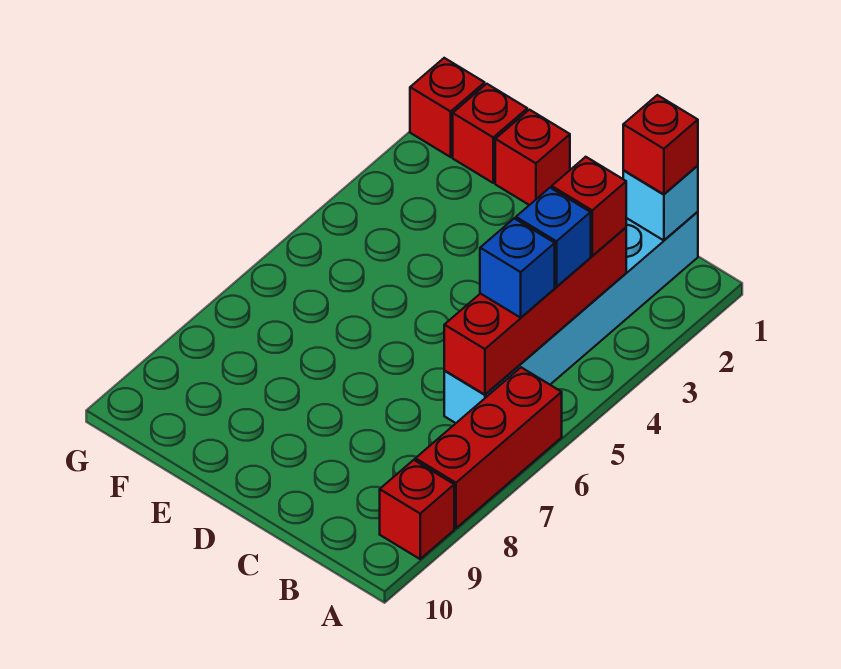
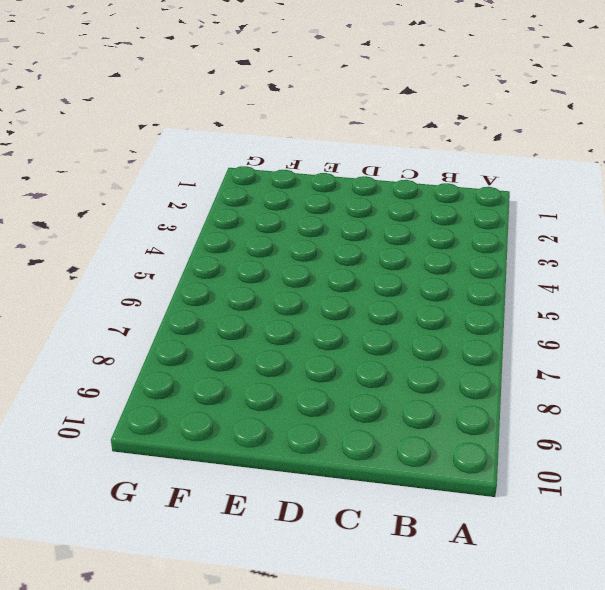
none -> red 1x3 brick [415,367,562,528]
none -> red 1x1 brick [380,460,454,559]
none -> cyan 1x6 brick [444,212,698,423]

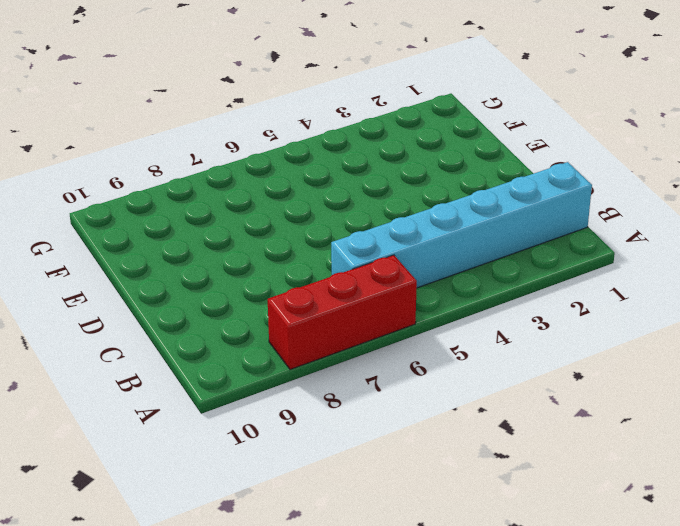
none -> red 1x1 brick [380,460,454,559]
none -> red 1x1 brick [495,110,570,205]
none -> red 1x1 brick [453,84,527,183]

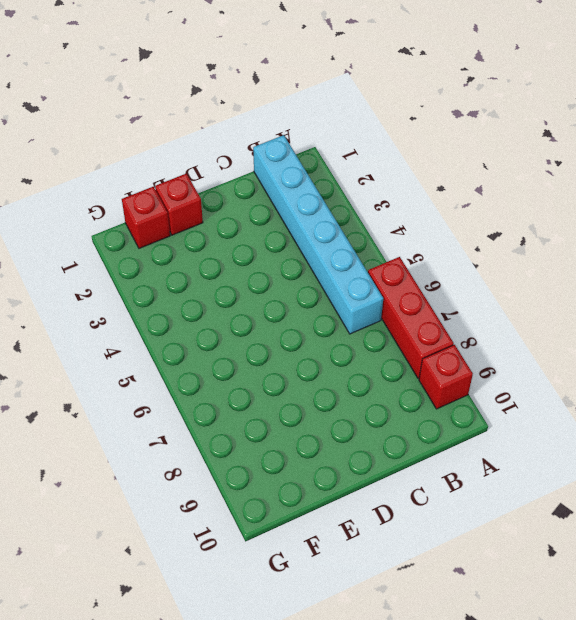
none -> red 1x1 brick [410,58,485,157]
none -> cyan 1x1 brick [623,166,698,240]
none -> red 1x4 brick [444,228,626,395]

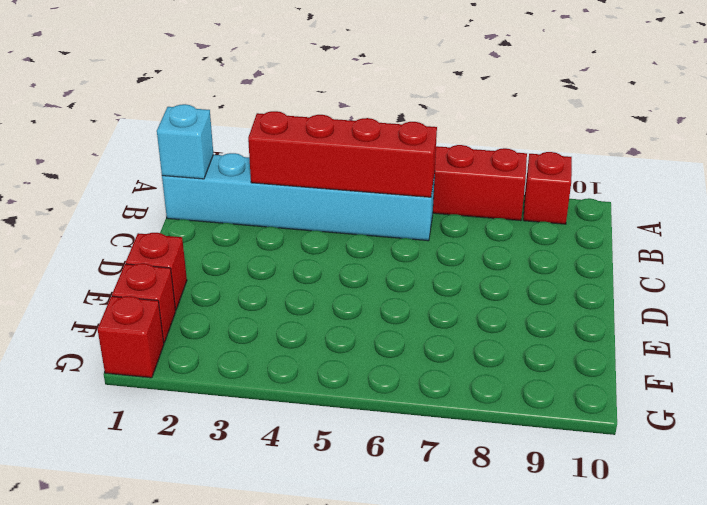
none -> red 1x1 brick [623,95,698,194]
none -> red 1x1 brick [552,157,626,256]
none -> blue 1x1 brick [516,188,591,287]

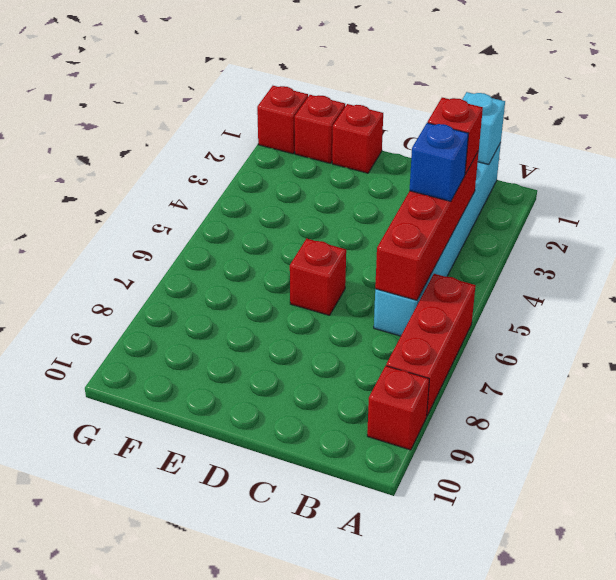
red 1x1 brick [290,238,346,315] -> red 1x1 brick moved to [623,95,698,194]
none -> blue 1x1 brick [480,218,555,318]

